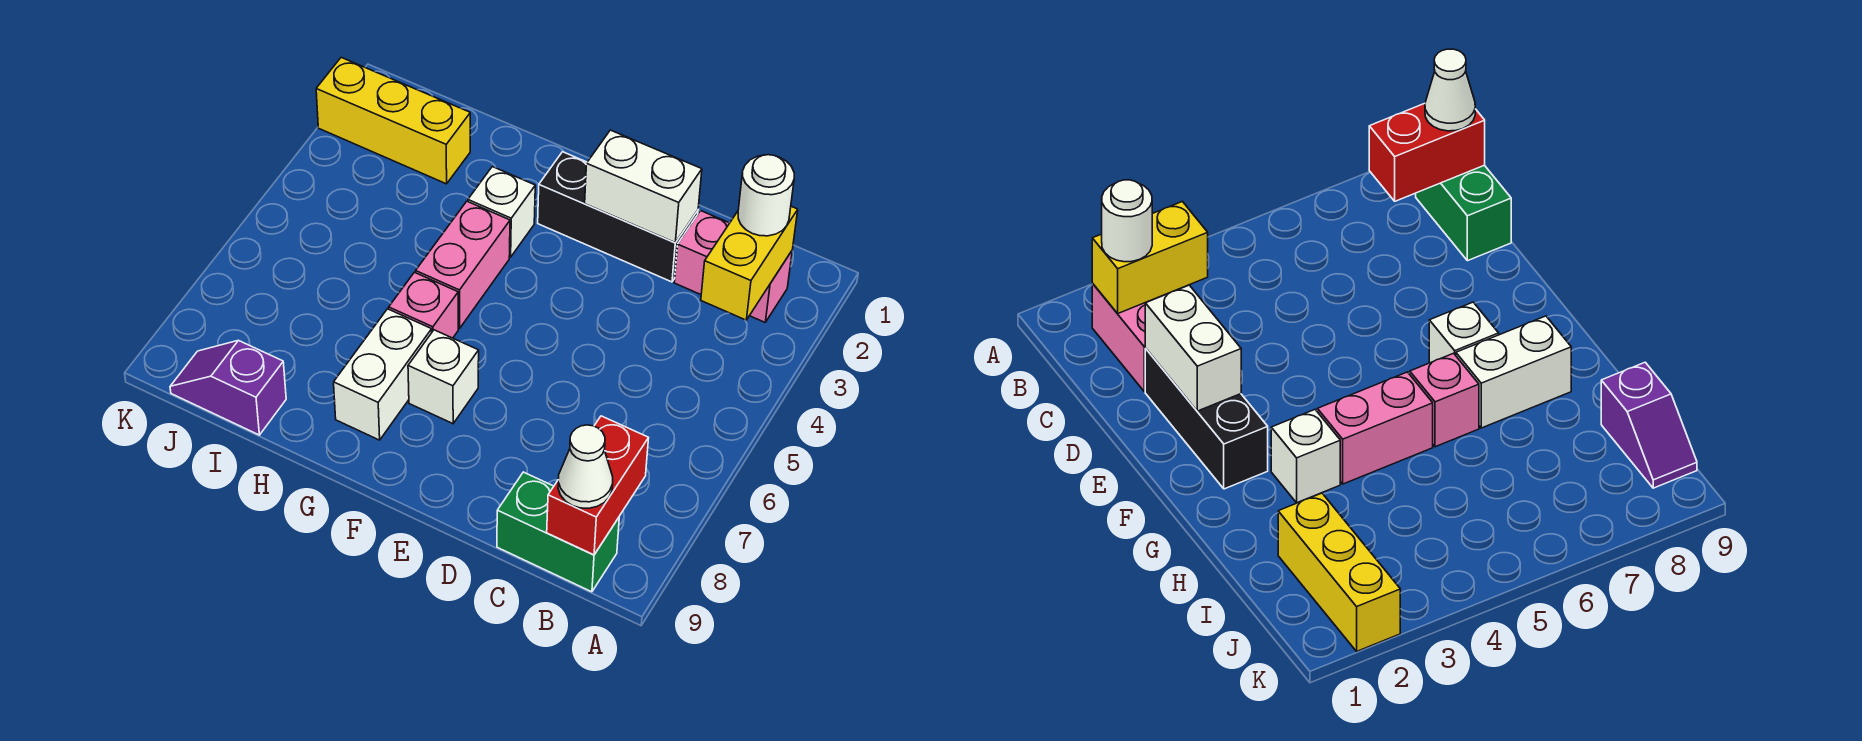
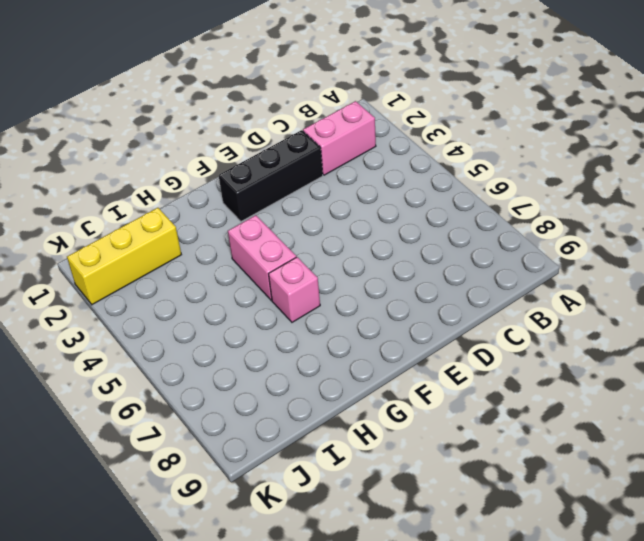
none -> green 1x2 brick [497,472,619,592]
none -> white 1x1 brick [408,330,479,424]
none -> white 1x1 brick [468,167,535,257]

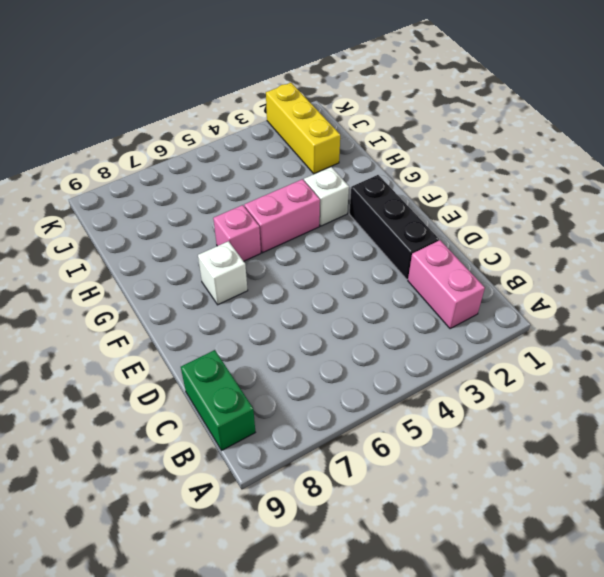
none -> white 1x2 brick [334,309,432,440]
none -> purple 1x2 slope [170,340,286,435]
none -> yellow 1x2 brick [701,206,798,320]

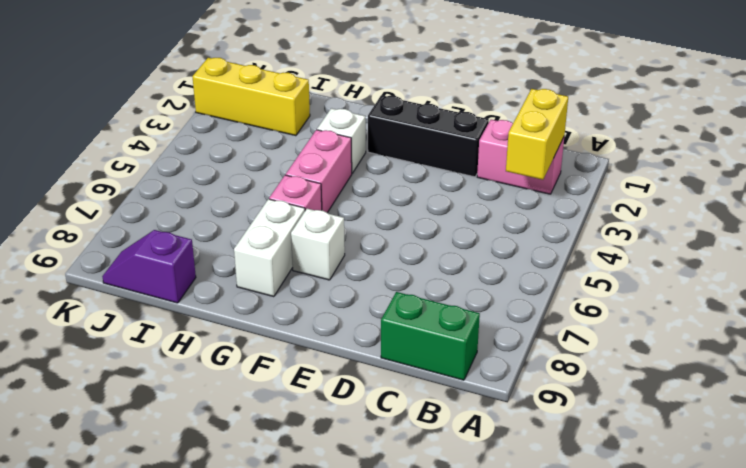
none -> red 1x2 brick [547,416,649,555]
none -> white 1x2 brick [585,130,702,243]
none -> white 1x1 round brick [738,155,794,236]

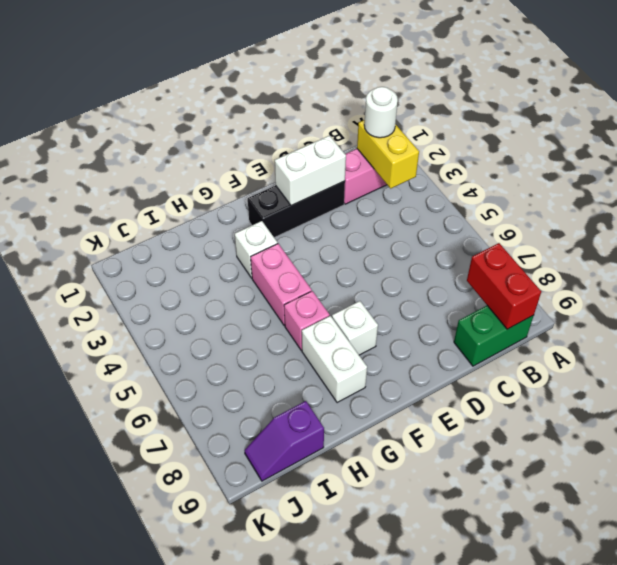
none -> yellow 1x3 brick [316,57,470,184]
none -> white 1x1 cone [558,425,613,508]

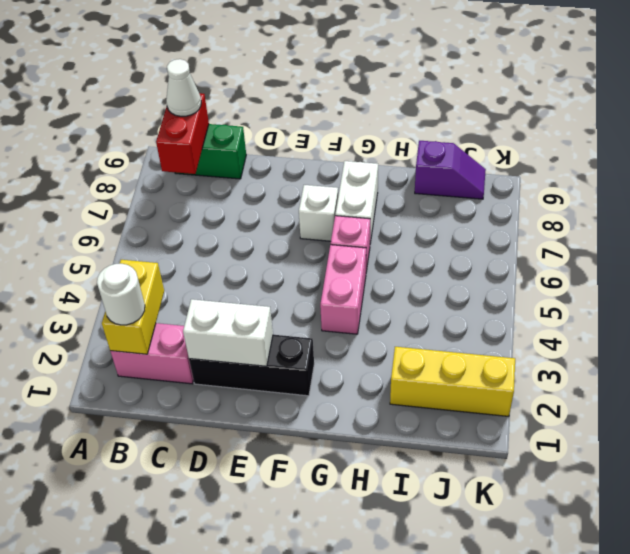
none -> white 1x1 brick [468,167,535,257]

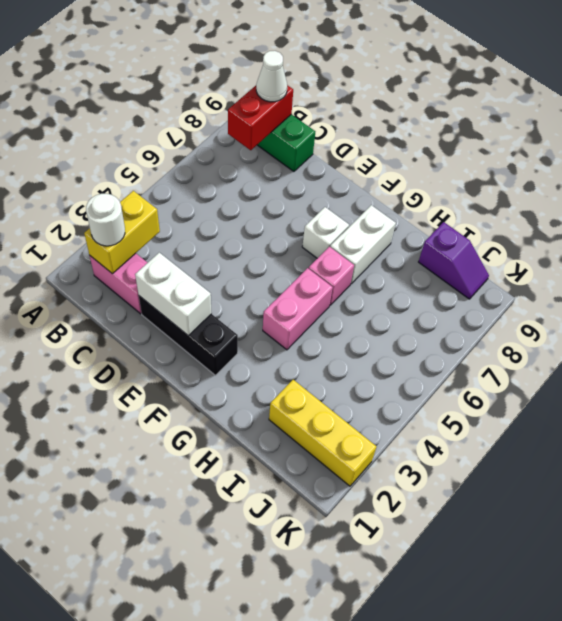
none -> white 1x1 brick [468,167,535,257]

